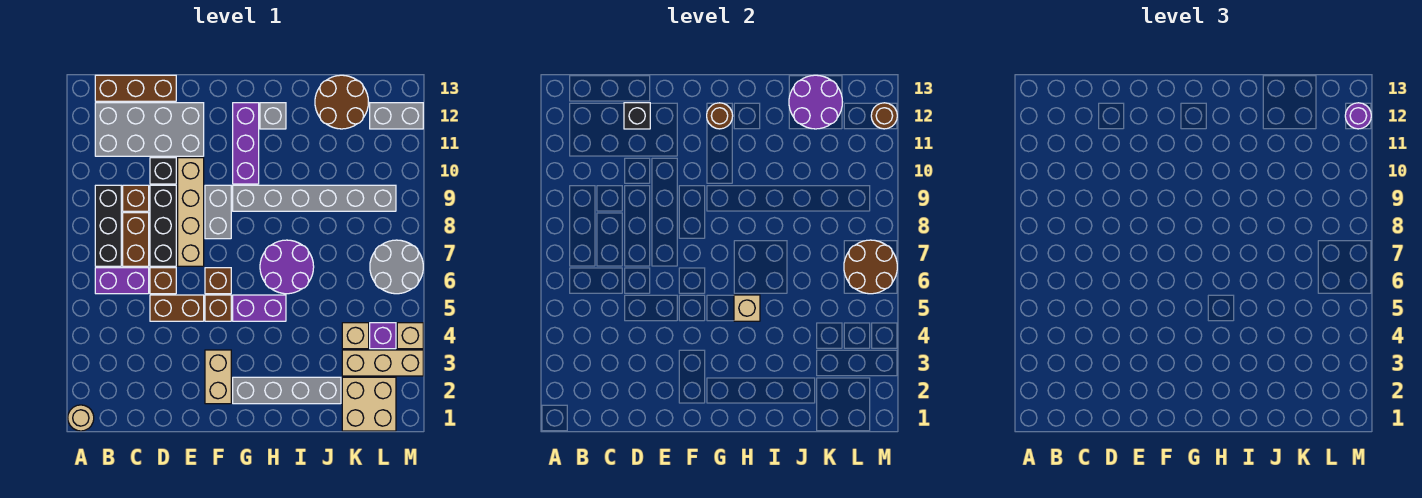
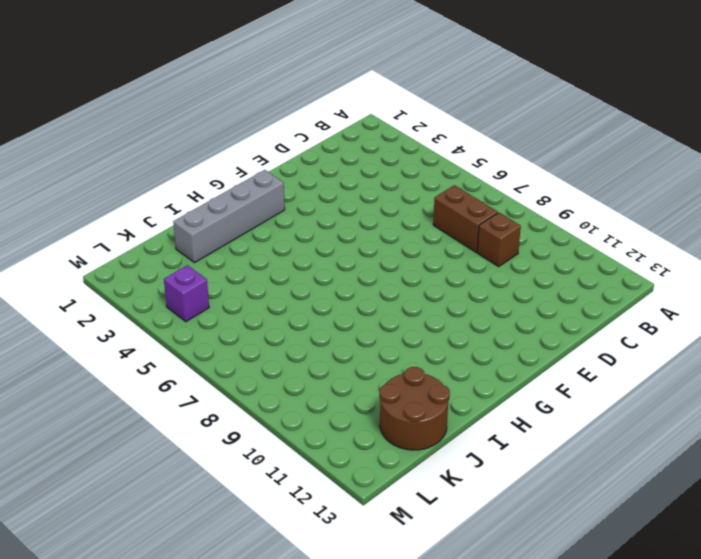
none -> tan 1x1 round brick [68,405,94,431]
none -> purple 1x2 brick [95,268,149,294]
none -> black 1x3 brick [95,185,121,266]
none -> grey 2x4 brick [95,103,204,156]

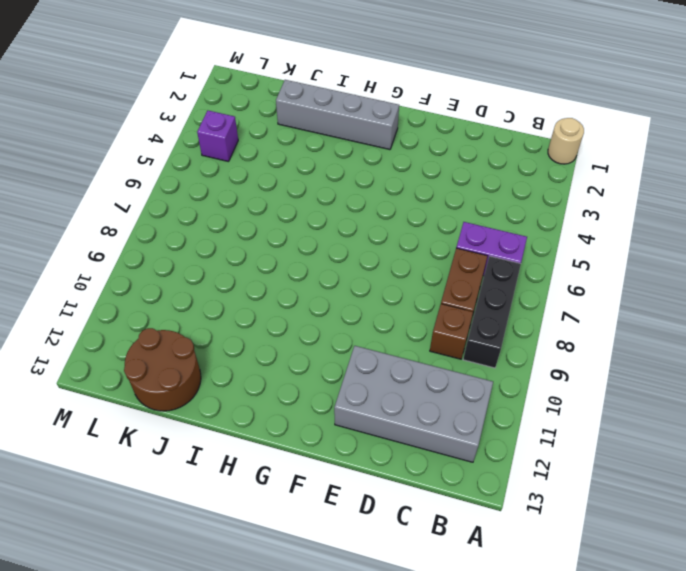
none -> brown 1x3 brick [95,75,176,101]
none -> brown 1x2 brick [150,295,204,321]
none -> brown 1x1 brick [150,268,176,294]
none -> black 1x3 brick [150,185,176,266]

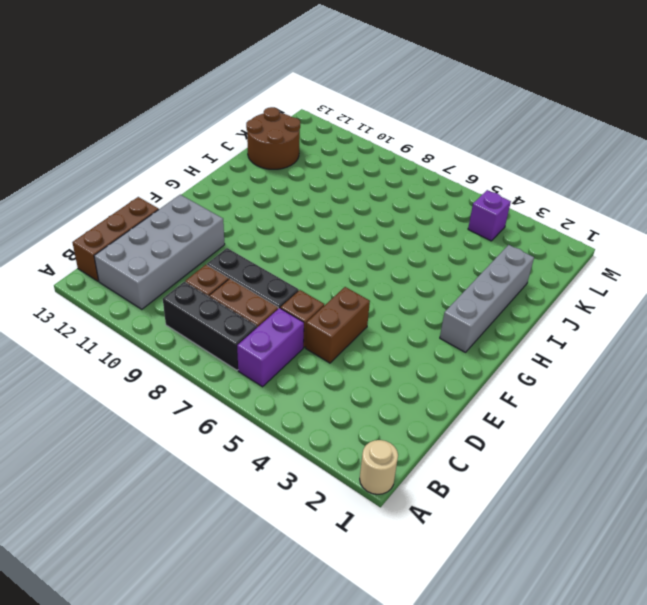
none -> black 1x1 brick [150,158,176,184]
none -> tan 1x4 brick [178,158,204,266]
none -> tan 1x2 brick [205,350,231,404]
none -> brown 1x1 brick [205,295,231,321]

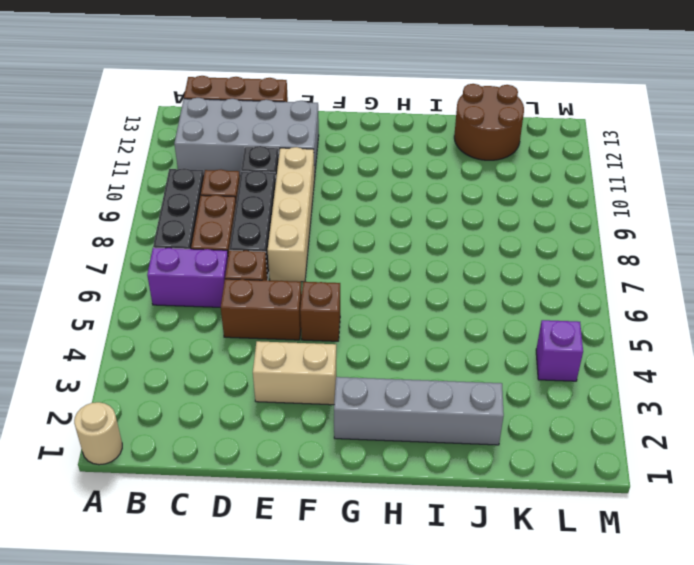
tan 1x2 brick [253,341,336,405] -> tan 1x2 brick turned to [205,350,231,404]
none -> brown 1x1 brick [205,268,231,294]
none -> grey 1x2 brick [205,185,231,239]
none -> purple 1x2 brick [233,295,286,321]
none -> grey 1x6 brick [233,185,396,211]

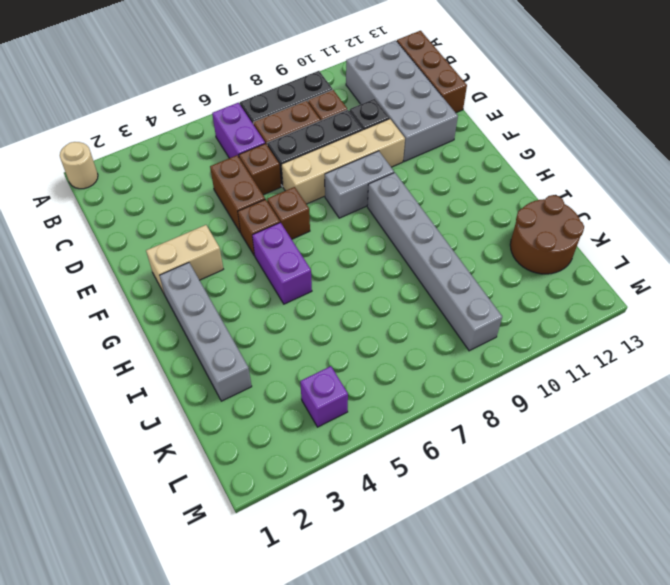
none -> purple 1x3 brick [233,103,259,184]
none -> purple 2x2 round brick [260,240,314,294]
none -> grey 1x1 brick [260,103,286,129]
none -> tan 2x2 brick [342,377,396,431]

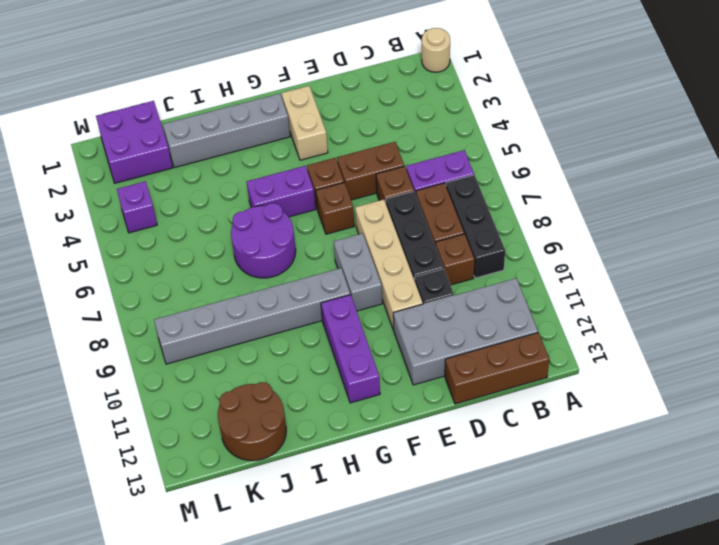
purple 2x2 brick [96,101,172,183] -> tan 2x2 brick [342,377,396,431]
none -> grey 1x1 brick [260,103,286,129]
none -> tan 1x3 brick [342,350,423,376]
none -> tan 1x1 brick [342,323,369,349]
none -> grey 2x2 round brick [370,240,423,294]

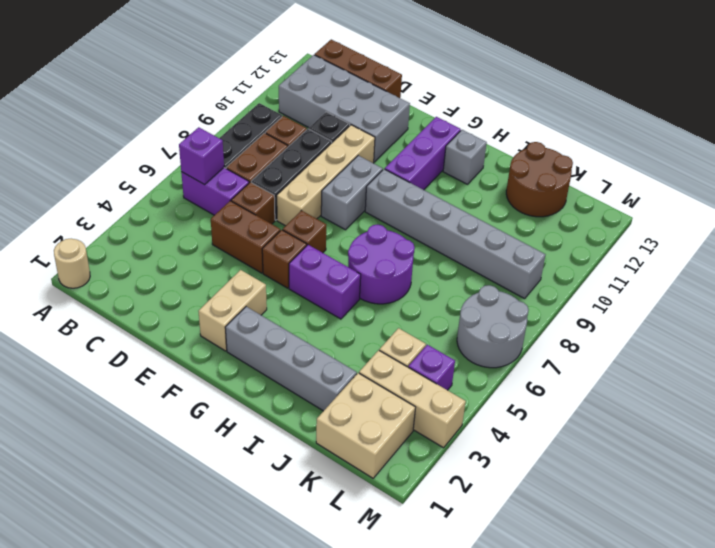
purple 1x1 brick [179,127,224,185] -> none
none -> grey 1x2 brick [370,103,423,129]
none -> tan 1x1 brick [397,323,423,349]
none -> black 1x1 brick [624,103,650,129]
none -> brown 1x1 round brick [707,103,733,129]

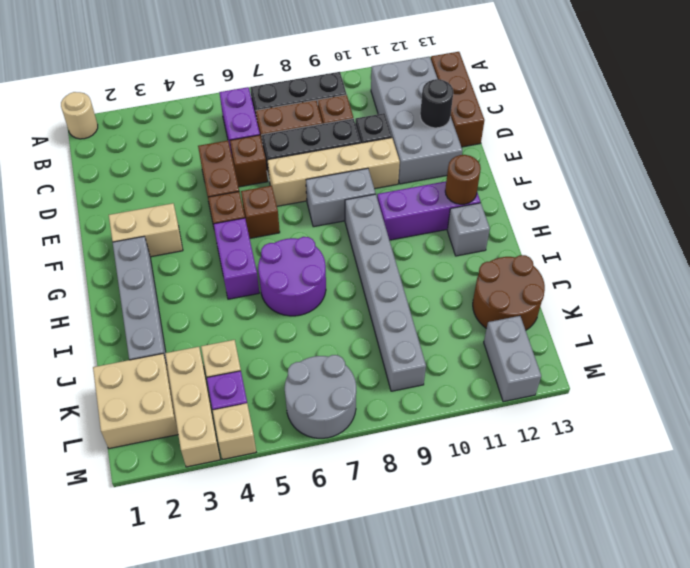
black 1x1 round brick [420,79,453,128] -> black 1x1 brick [624,103,650,129]
none -> tan 1x1 brick [734,295,760,321]
none -> purple 2x2 round brick [789,75,842,129]
none -> brown 2x2 round brick [844,240,897,294]
none -> brown 1x1 round brick [871,103,897,129]

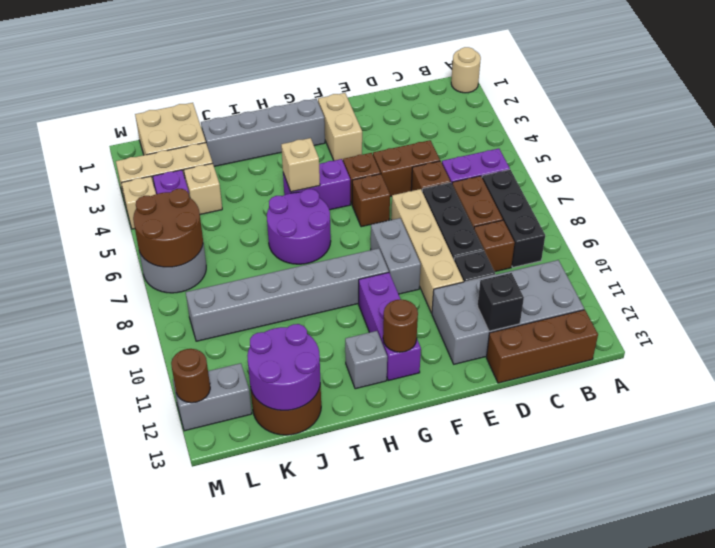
none -> purple 1x1 round brick [1345,103,1371,129]

